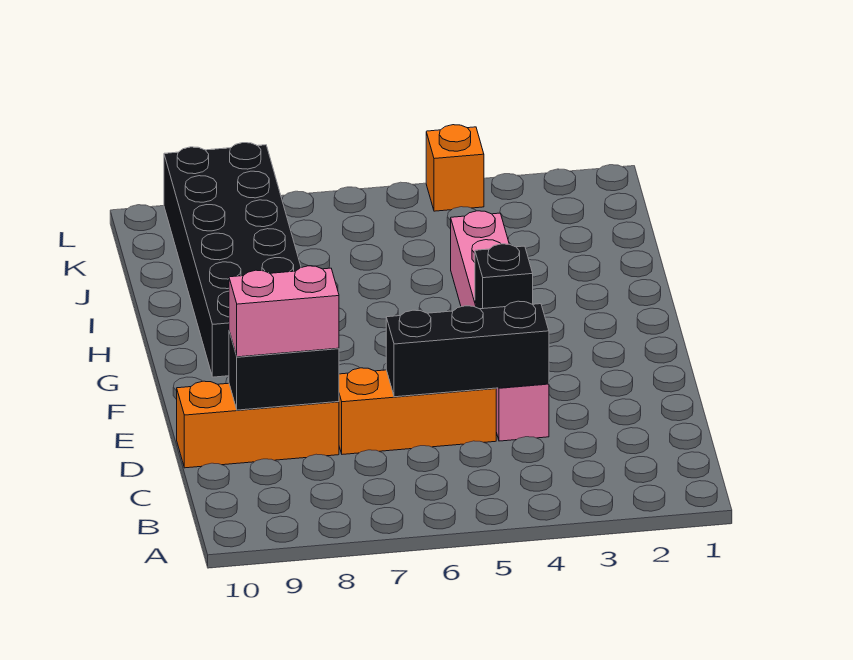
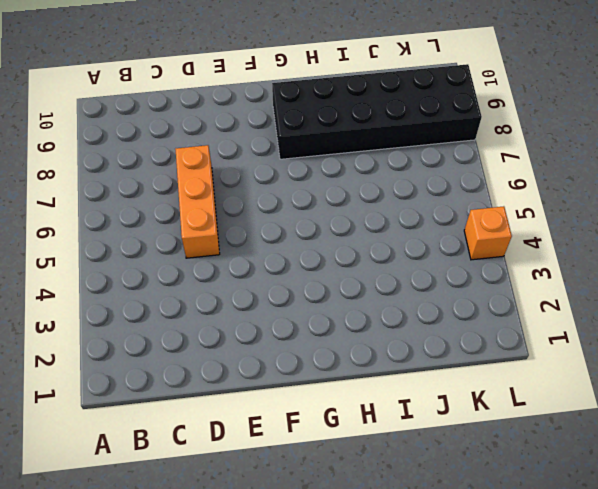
none -> pink 1x6 brick [451,211,549,441]
none -> orange 1x3 brick [177,381,339,468]

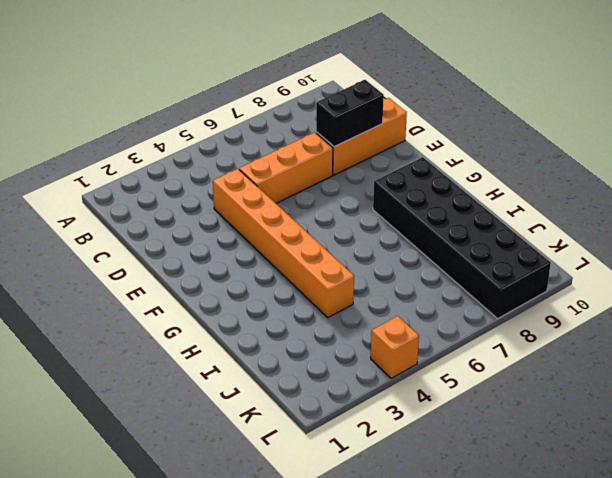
orange 1x6 brick [213,169,354,317] -> pink 1x6 brick [451,211,549,441]
none -> black 1x3 brick [386,301,549,397]
none -> black 1x1 brick [475,244,533,309]

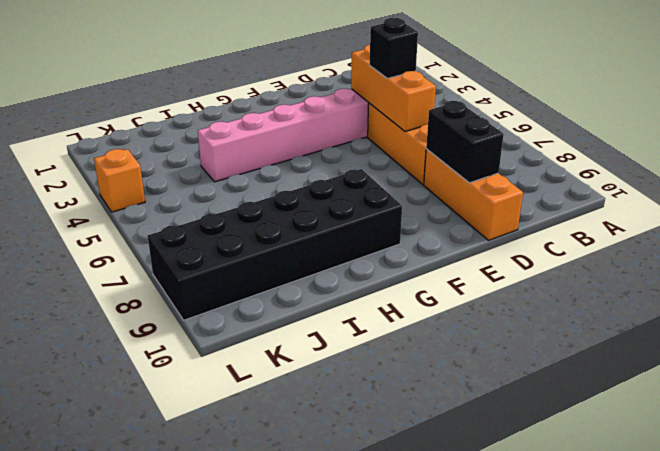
orange 1x3 brick [351,44,436,132] -> black 1x3 brick [386,301,549,397]
black 1x1 brick [370,18,418,78] -> black 1x1 brick moved to [475,244,533,309]
none -> pink 1x2 brick [229,266,339,357]

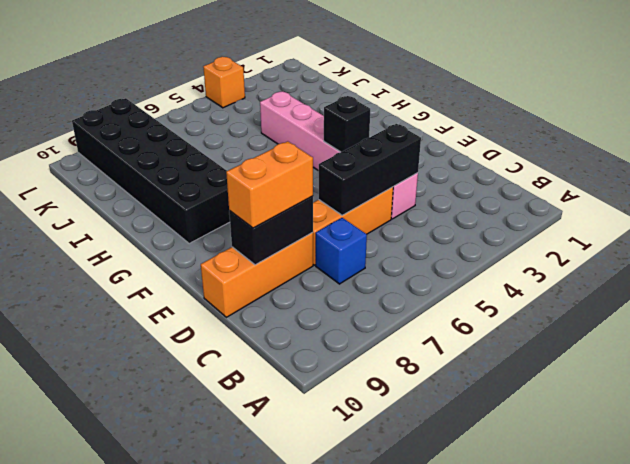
blue 1x1 brick [316,218,367,284] -> none
orange 1x2 brick [226,141,313,228] -> pink 1x2 brick [229,266,339,357]

